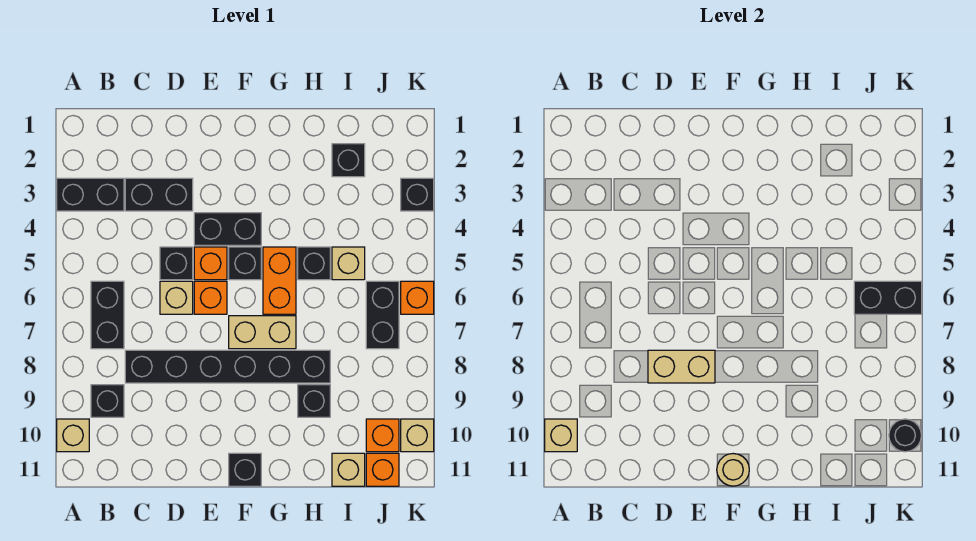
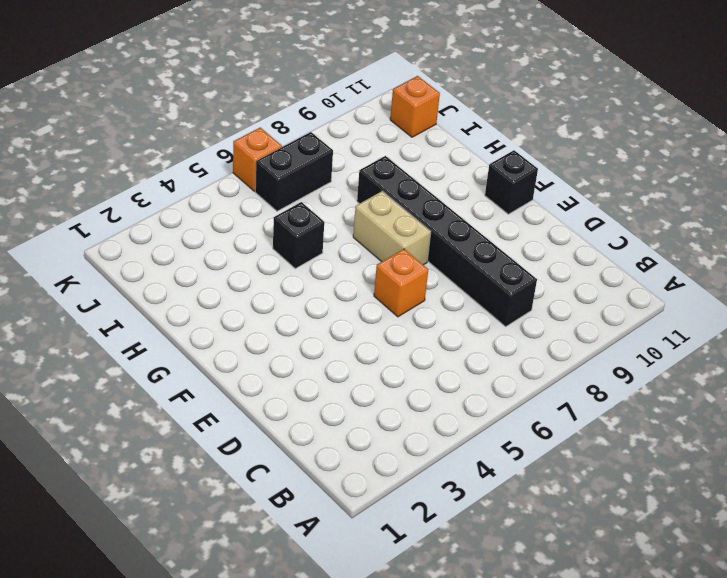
none -> black 1x2 brick [57,178,124,211]
none -> tan 1x1 brick [57,419,89,452]
none -> black 1x2 brick [91,281,124,349]
none -> black 1x1 brick [91,385,124,417]

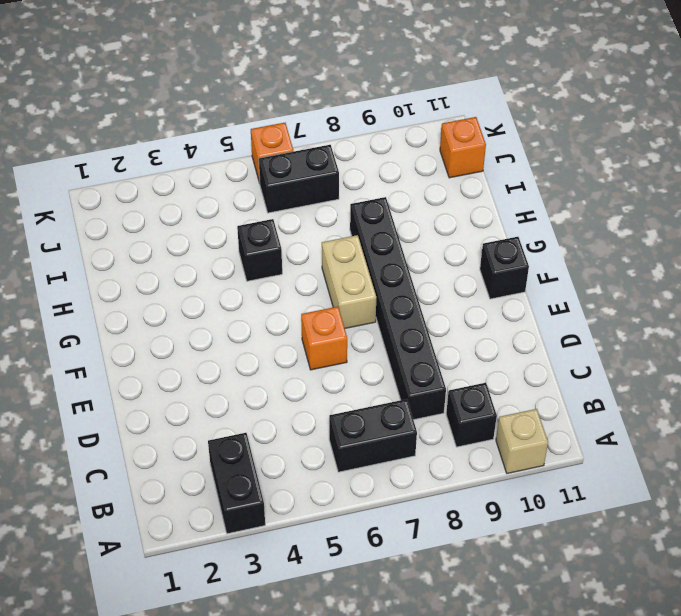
none -> black 1x2 brick [125,178,193,211]
none -> black 1x1 brick [160,247,193,280]
none -> tan 1x1 brick [160,281,193,314]
none -> black 1x2 brick [194,213,261,245]

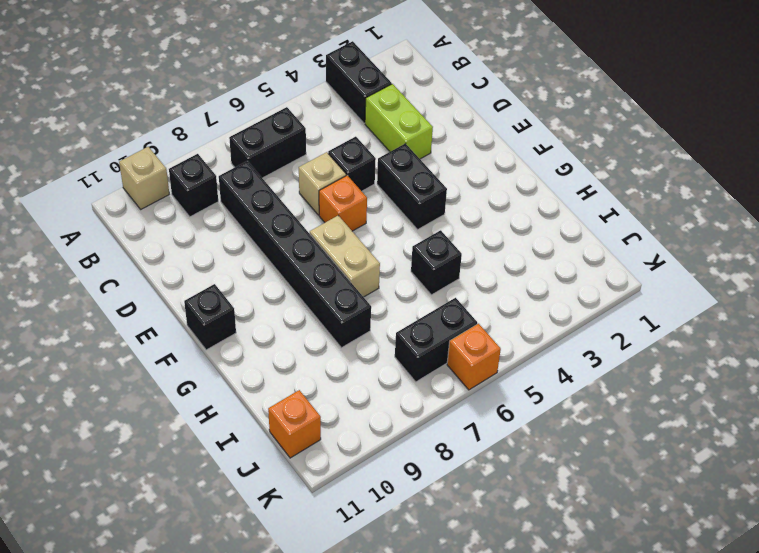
lime 1x2 brick [365,84,433,159] -> black 1x2 brick [125,178,193,211]
none -> orange 1x1 brick [194,247,227,280]
none -> black 1x1 brick [229,247,261,280]
none -> orange 1x2 brick [263,247,296,314]
none -> black 1x1 brick [298,385,330,417]

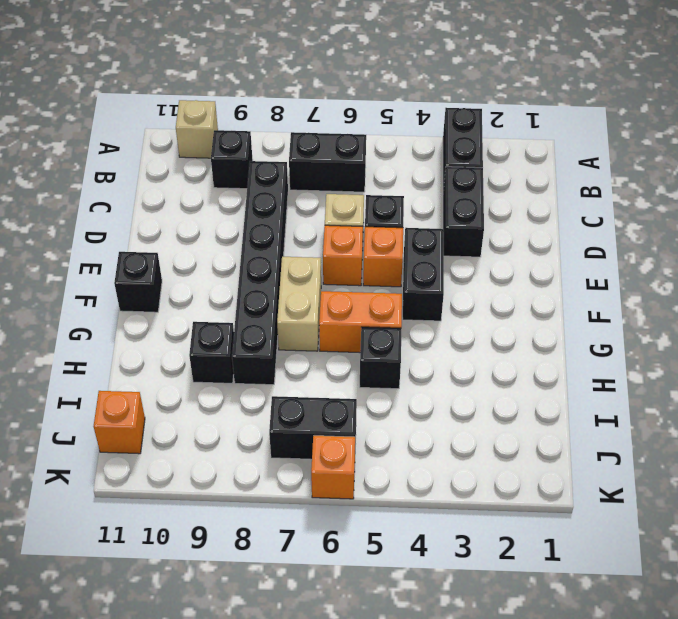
none -> black 1x1 brick [229,247,261,280]
none -> black 1x1 brick [332,144,365,177]
none -> tan 1x1 brick [332,247,365,280]
none -> tan 1x1 brick [332,453,365,486]

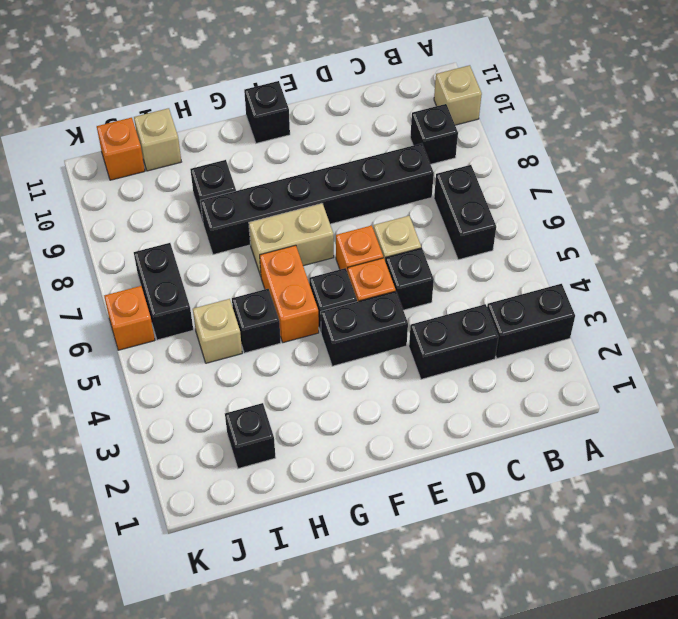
none -> orange 1x1 brick [366,419,399,452]
none -> black 1x1 brick [401,178,434,211]
none -> tan 1x1 brick [401,419,434,452]
none -> tan 1x1 brick [545,419,577,452]

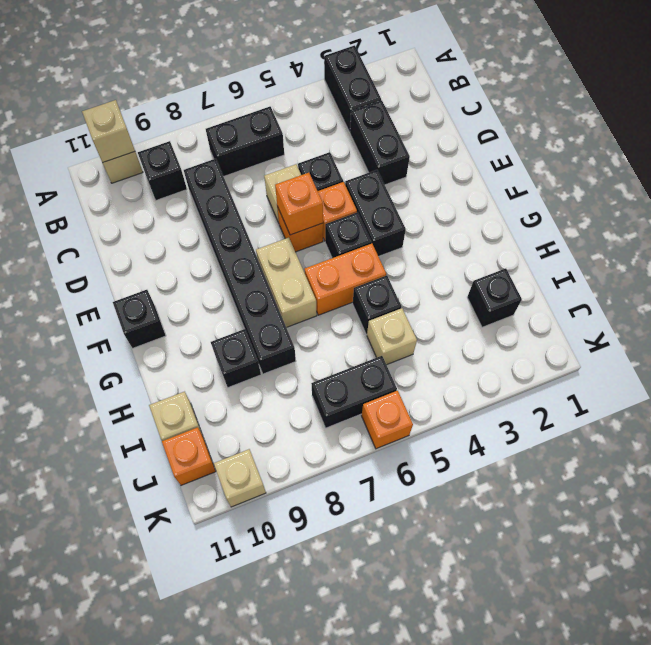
orange 1x1 brick [275,173,323,235] -> orange 1x1 brick moved to [366,419,399,452]
none -> black 1x1 brick [401,178,434,211]
none -> tan 1x2 brick [648,350,715,383]
none -> tan 1x1 round brick [717,454,749,486]
none -> black 1x2 brick [854,281,922,314]

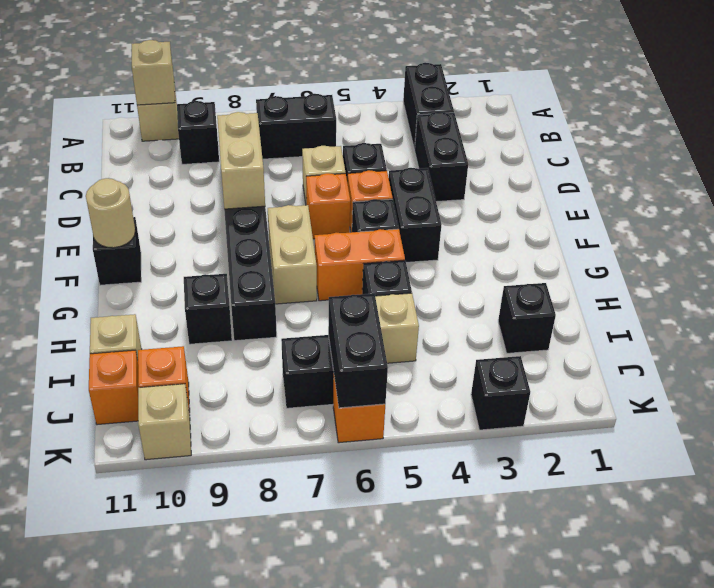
none -> black 1x1 round brick [889,419,921,452]

